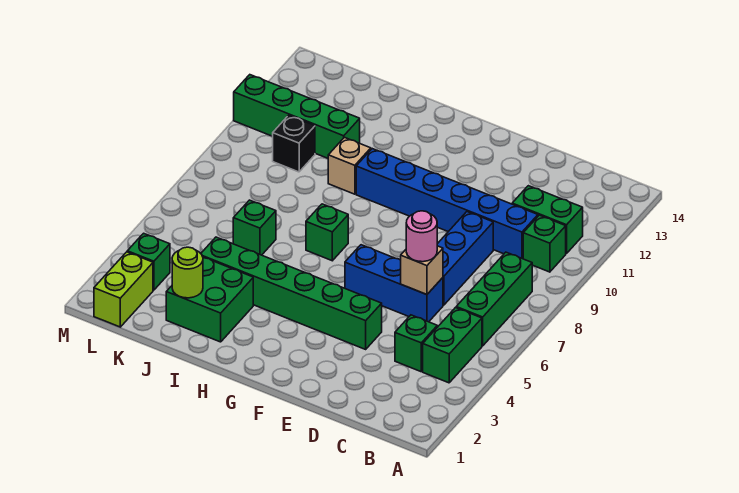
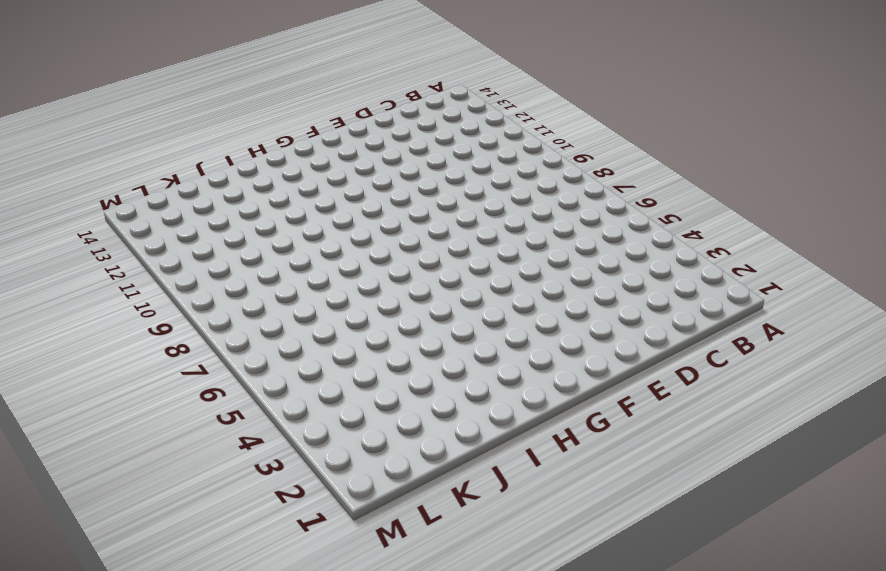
none -> green 1x2 brick [423,308,482,383]
none -> green 1x3 brick [456,252,532,346]
none -> green 1x1 brick [523,215,566,272]

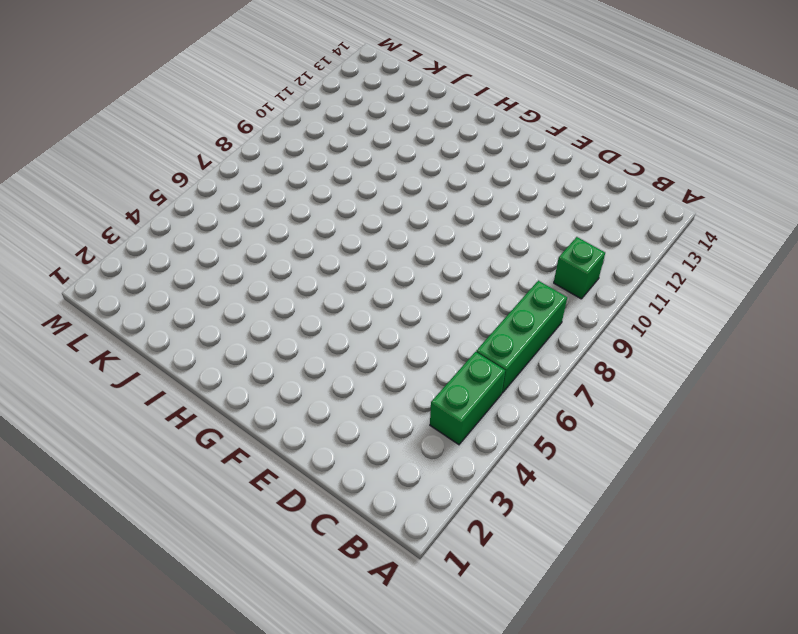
none -> green 1x2 brick [512,186,583,254]
none -> green 1x1 brick [395,315,437,372]
none -> blue 1x6 brick [356,149,538,259]

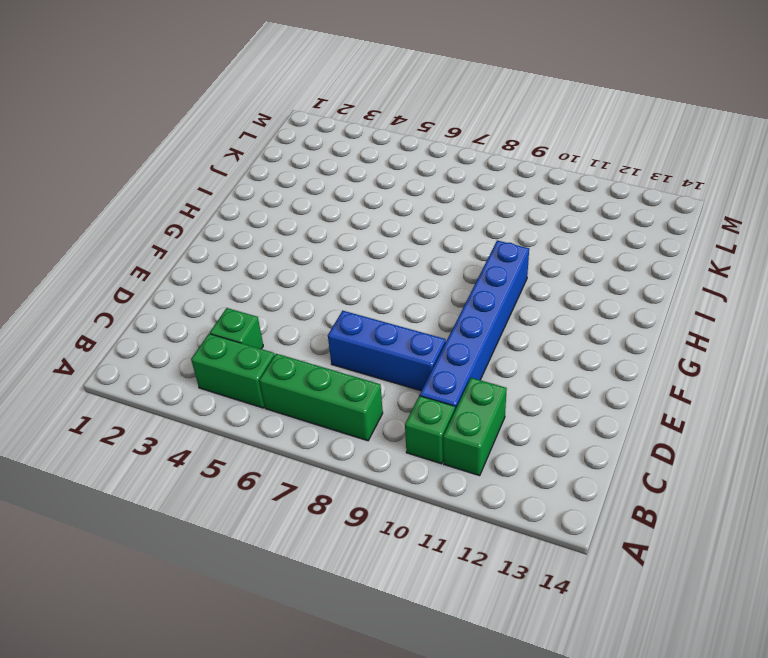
none -> blue 1x3 brick [345,245,443,322]
none -> green 1x6 brick [201,237,382,349]
none -> green 1x1 brick [306,204,348,261]

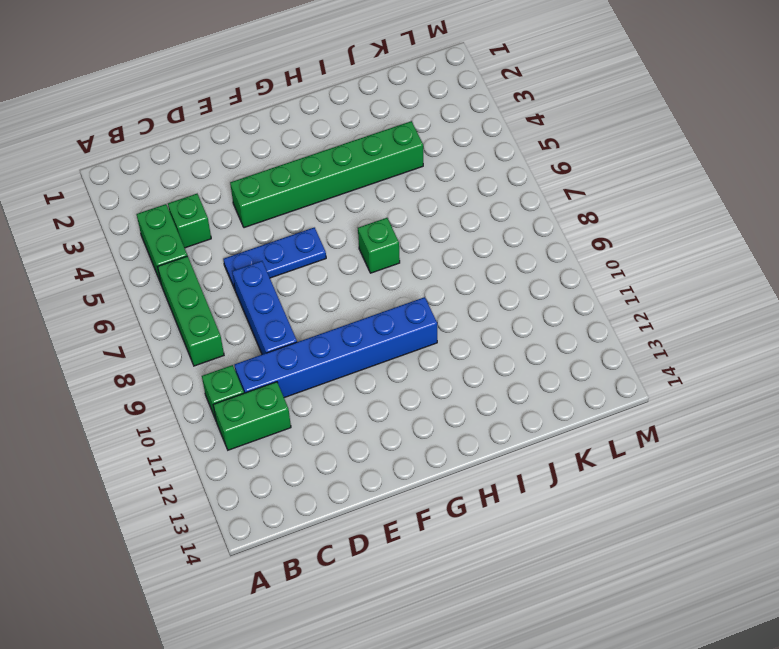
blue 1x3 plate [223,227,326,289] -> blue 1x3 brick [345,245,443,322]
none -> green 2x2 brick [166,257,253,342]
none -> tan 1x1 brick [328,137,371,194]
none -> green 1x1 brick [233,200,276,255]

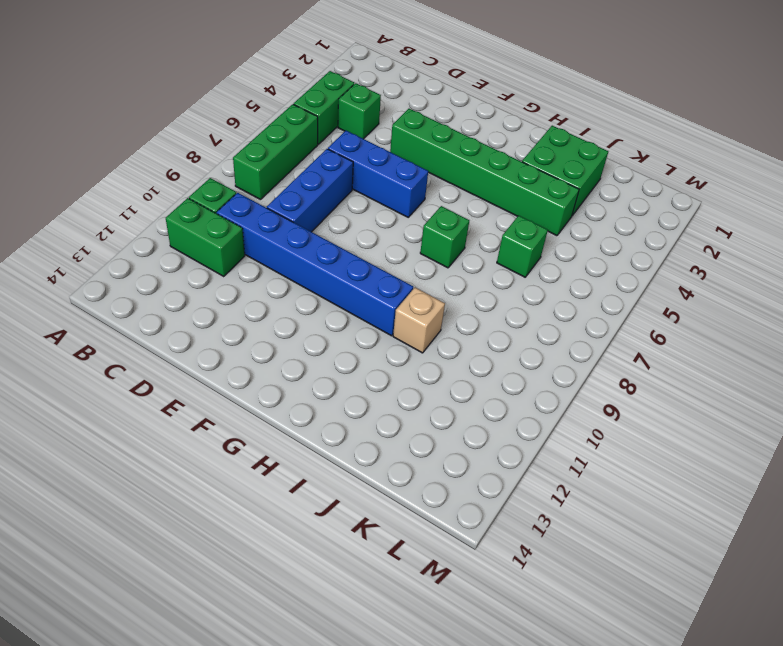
none -> green 1x4 brick [234,75,360,158]
none -> black 1x1 brick [273,115,315,172]
none -> lime 1x2 brick [94,252,153,327]

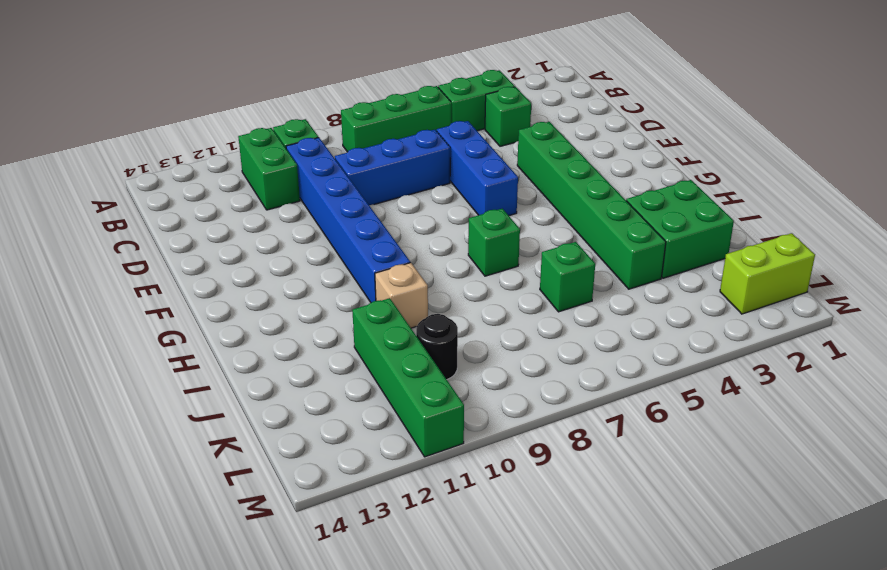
black 1x1 round brick [416,314,458,379] -> black 1x1 brick [273,115,315,172]
none -> green 1x1 brick [127,233,170,290]
none -> tan 1x1 brick [401,246,443,295]
none -> lime 1x1 round brick [172,247,203,298]

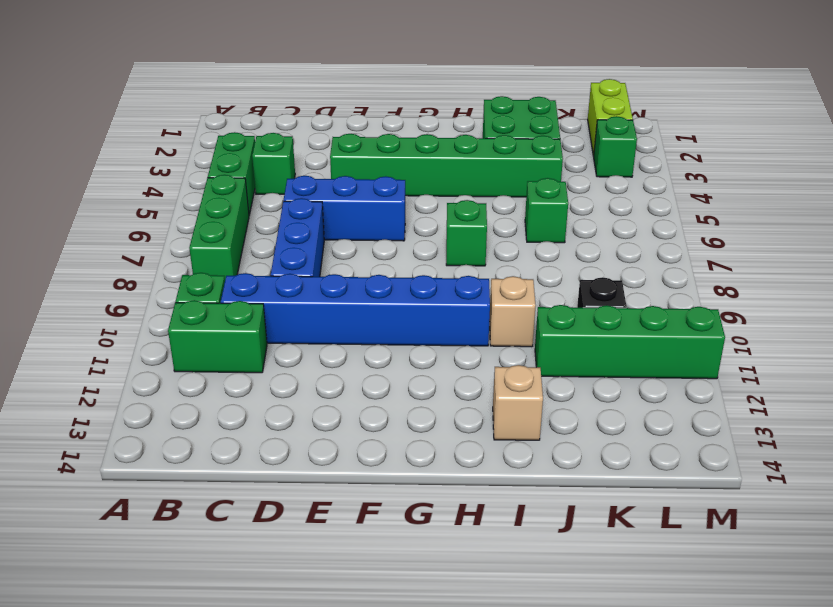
tan 1x1 brick [493,365,543,440] -> tan 1x1 brick moved to [401,246,443,295]
none -> lime 1x1 round brick [172,247,203,298]
none -> pink 1x1 round brick [406,211,437,262]

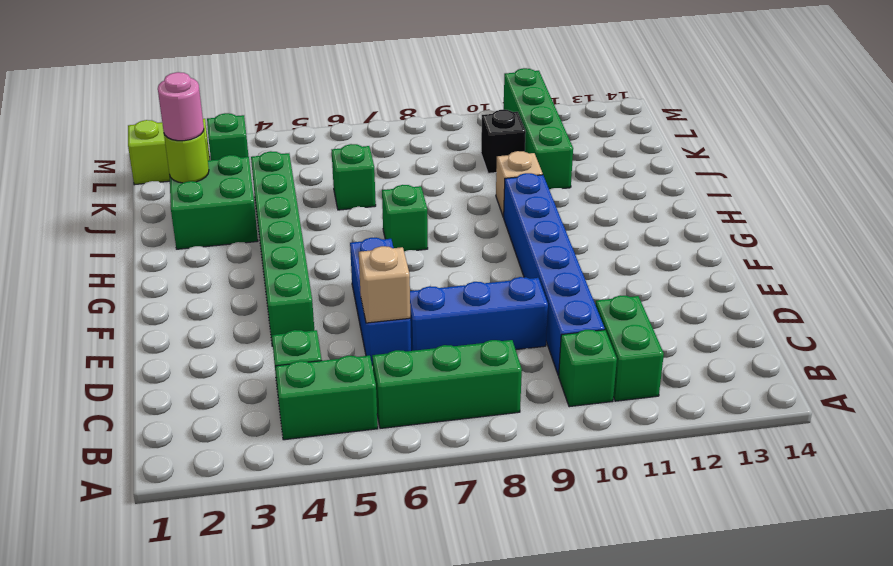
pink 1x1 round brick [158,72,204,141] -> pink 1x1 round brick moved to [406,211,437,262]

